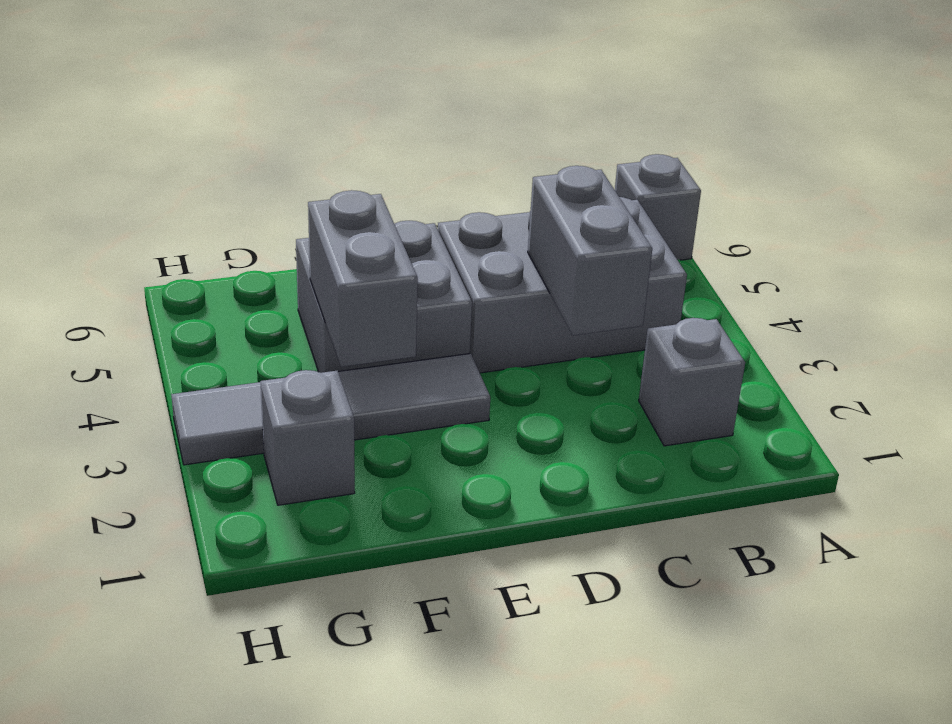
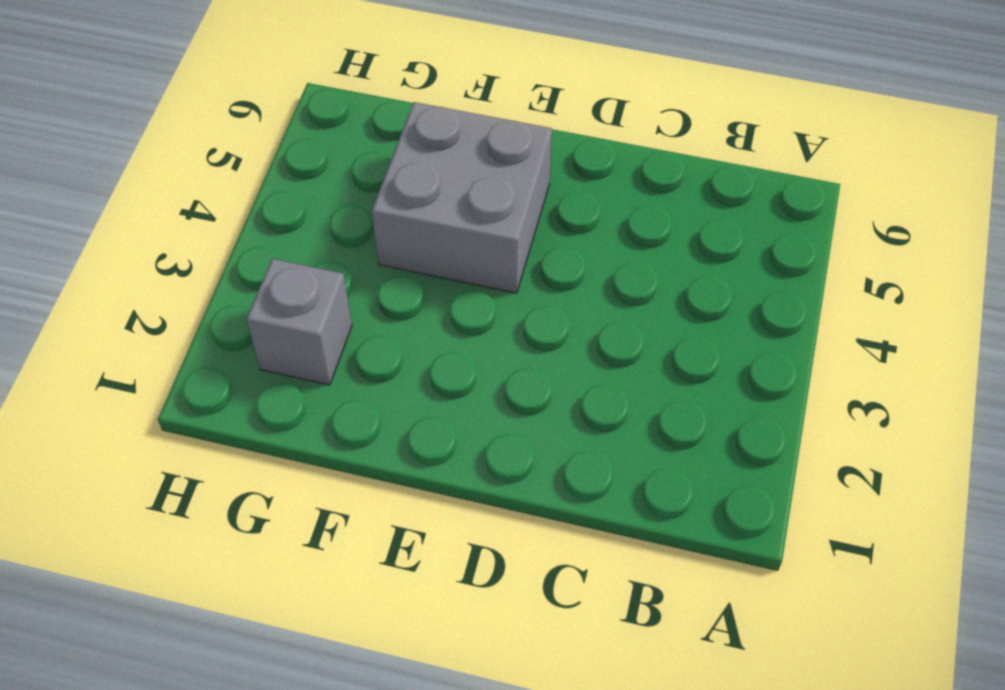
none -> grey 1x1 brick [615,154,701,260]
none -> grey 1x1 brick [639,318,745,446]

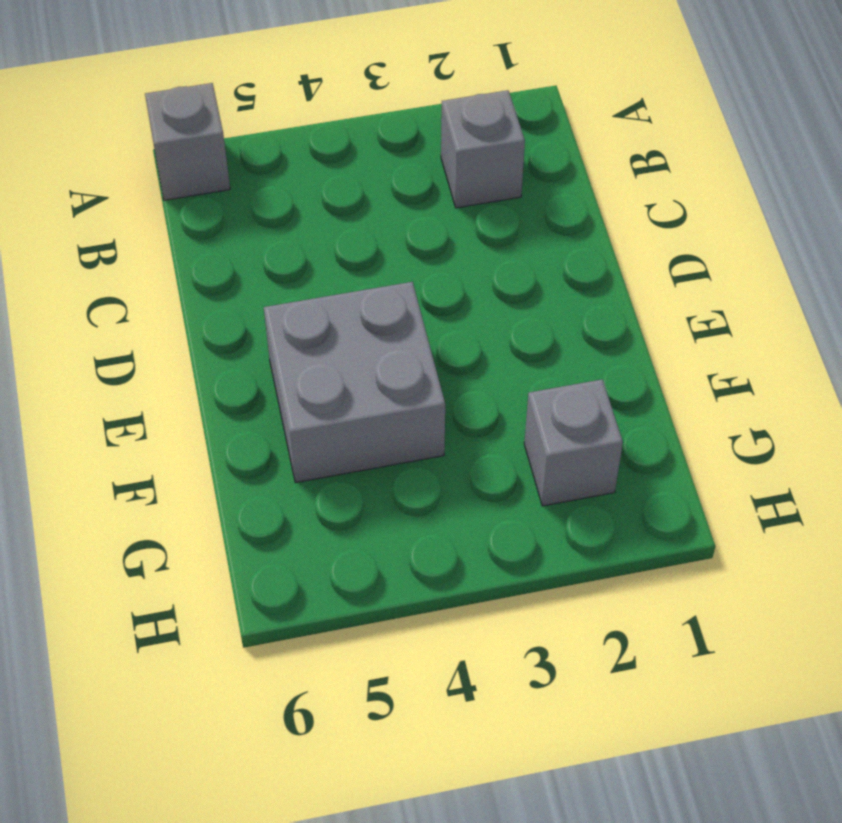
none -> grey 2x3 brick [438,197,687,373]
none -> grey 1x4 tile [171,354,490,465]

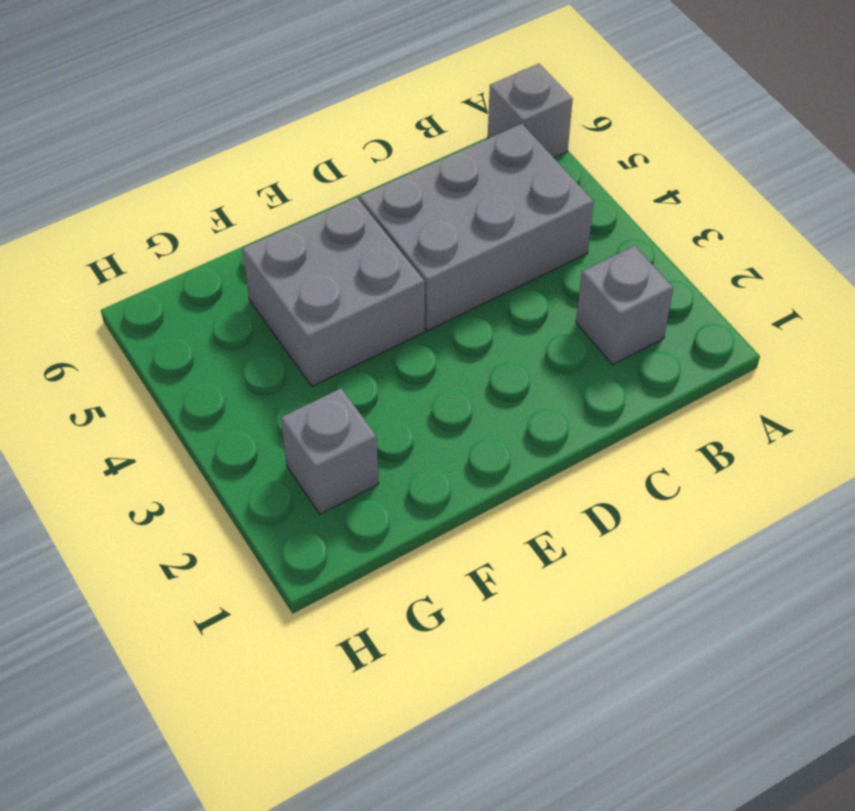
none -> grey 1x4 tile [171,354,490,465]
none -> grey 1x2 brick [528,166,652,335]

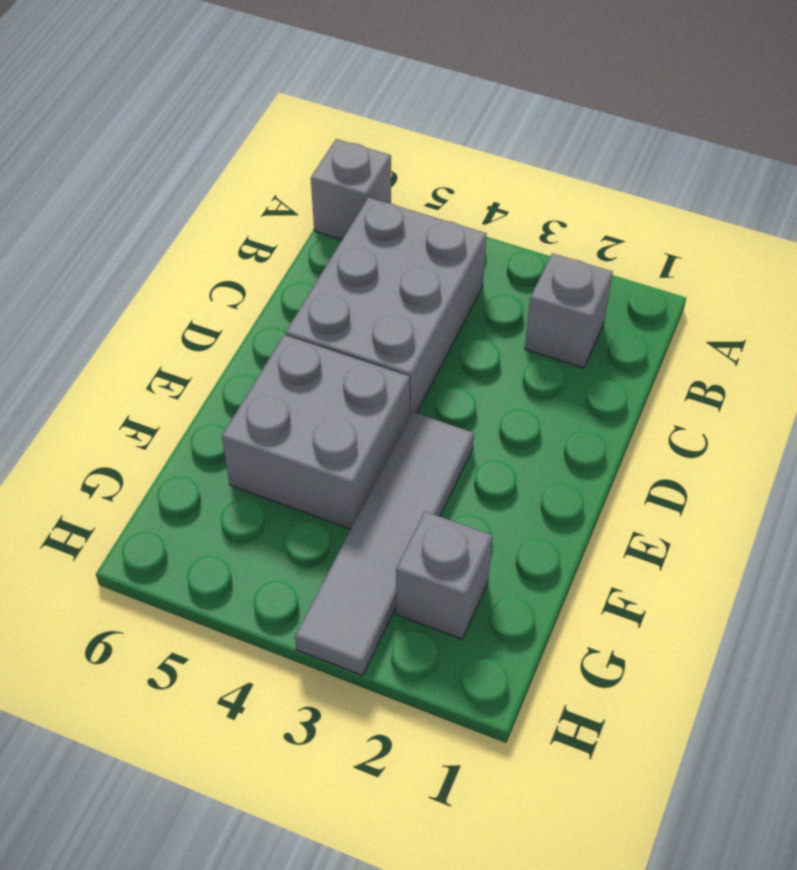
none -> grey 1x2 brick [528,166,652,335]
none -> grey 1x2 brick [308,190,418,367]

